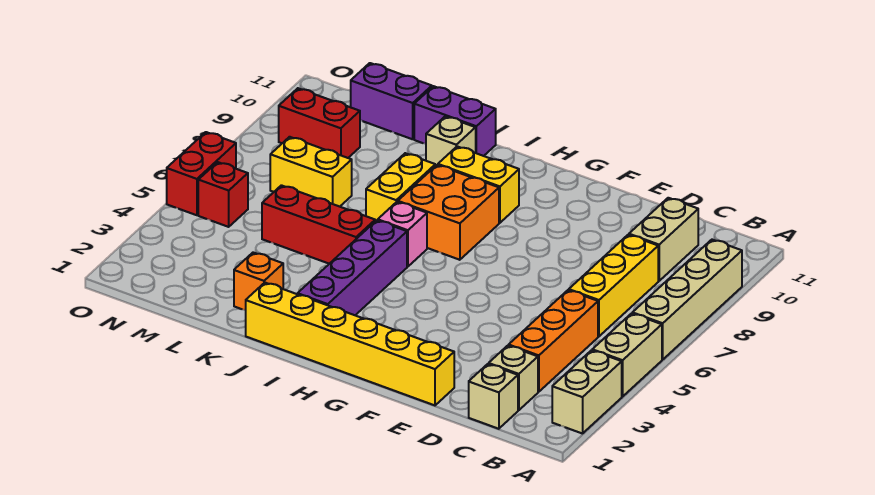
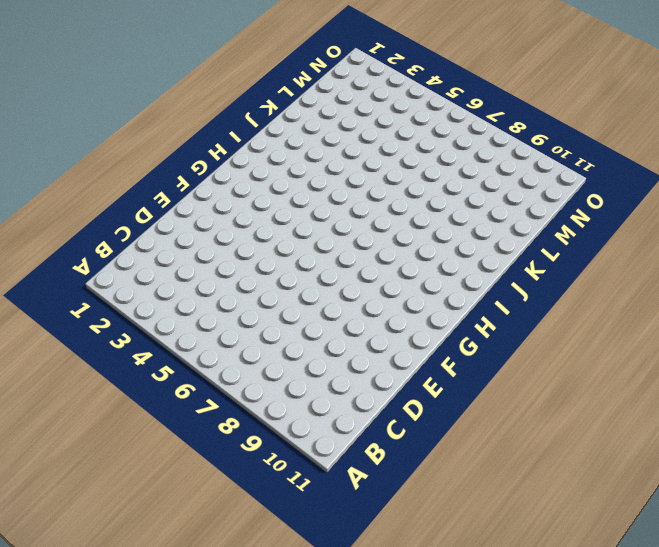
none -> tan 1x2 brick [552,350,622,434]
none -> tan 1x2 brick [592,313,662,397]
none -> tan 1x4 brick [632,240,742,360]

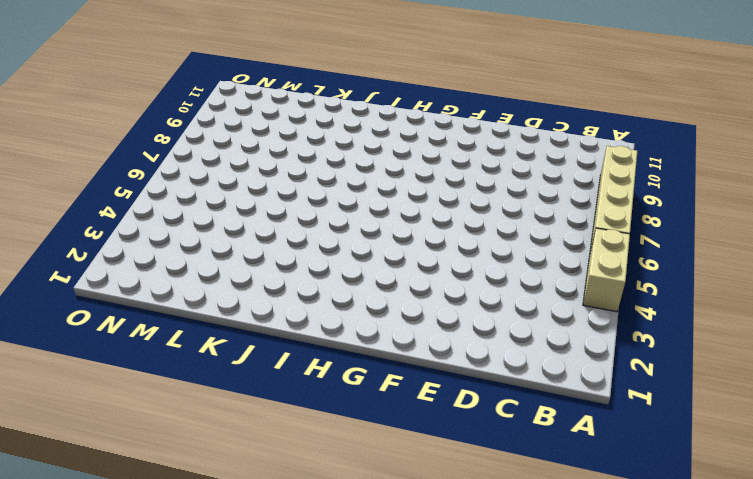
none -> tan 1x2 brick [552,350,622,434]
none -> tan 1x1 brick [469,364,518,429]
none -> tan 1x1 brick [489,346,538,410]

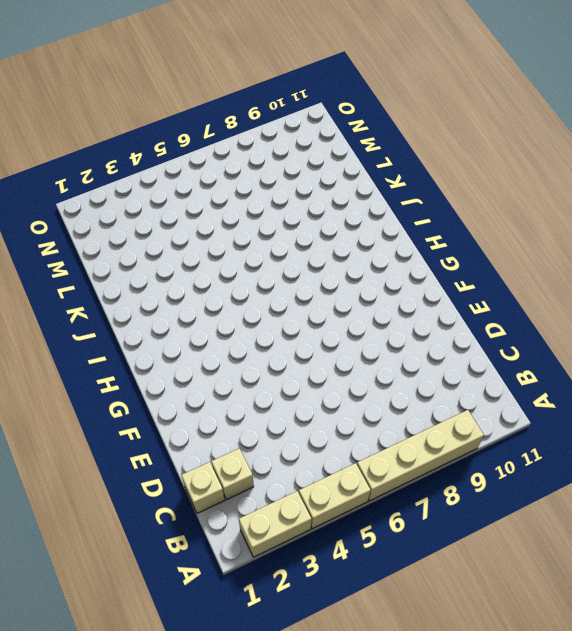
none -> orange 1x3 brick [509,290,598,392]
none -> yellow 1x3 brick [569,235,658,336]
none -> tan 1x2 brick [629,198,698,281]

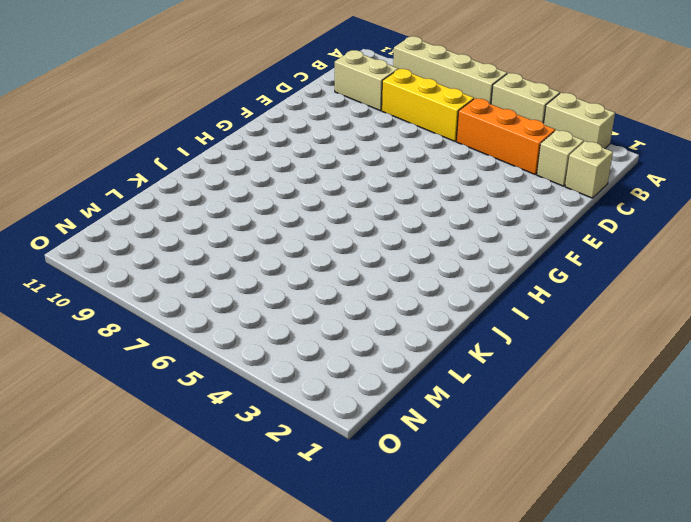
none -> yellow 1x6 brick [246,283,454,405]
none -> orange 2x2 brick [398,165,499,260]
none -> yellow 1x2 brick [438,146,519,223]

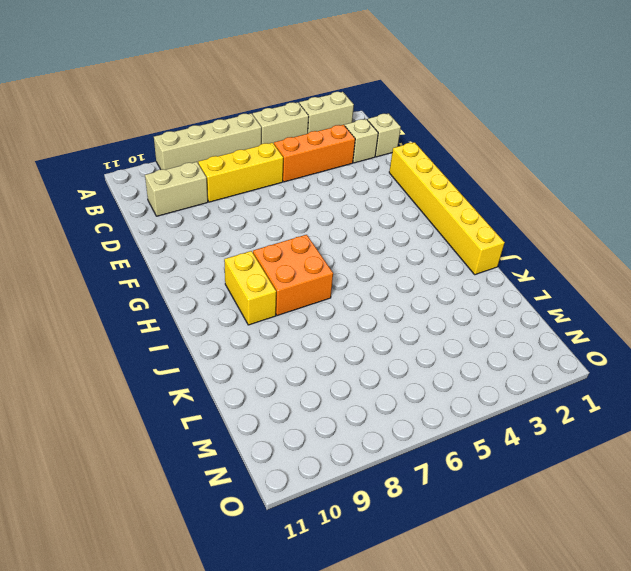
none -> purple 1x4 brick [298,220,407,315]
none -> pink 1x1 brick [378,202,427,267]
none -> red 1x3 brick [262,185,375,264]

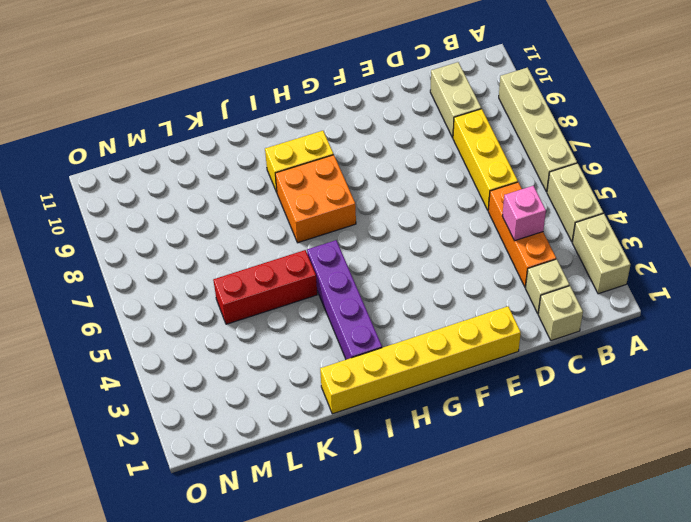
pink 1x1 brick [502,186,546,241] -> pink 1x1 brick moved to [378,202,427,267]
none -> yellow 1x2 brick [366,153,435,221]
none -> tan 1x1 brick [426,116,476,166]
none -> purple 1x2 brick [414,86,496,156]

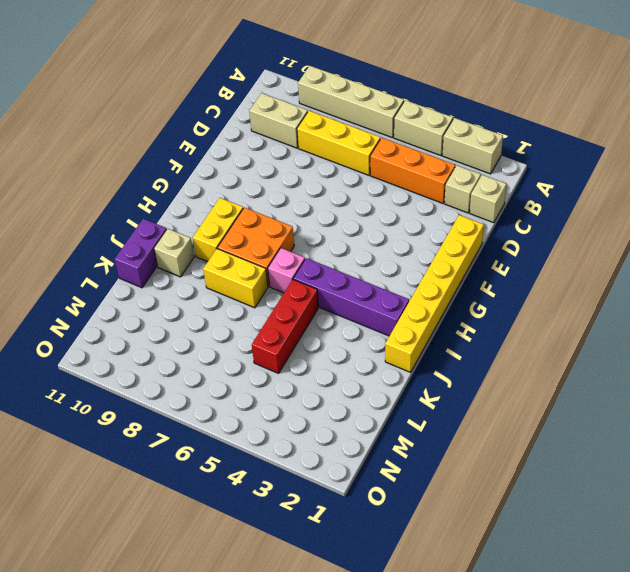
none -> orange 1x1 brick [234,253,283,310]
none -> yellow 1x2 brick [270,137,352,207]
none -> purple 1x2 brick [351,63,432,139]

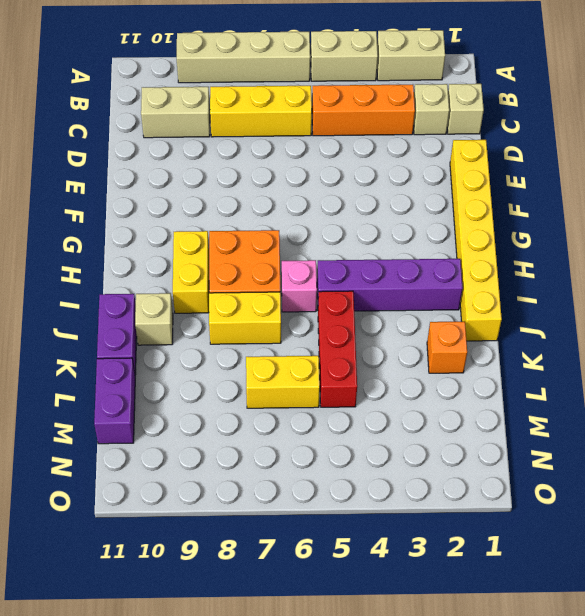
yellow 1x2 brick [246,356,320,408] -> yellow 1x2 brick turned to [270,137,352,207]
none -> red 1x2 brick [279,88,360,158]
none -> red 1x1 brick [198,162,248,227]
none -> red 1x2 brick [167,132,236,215]

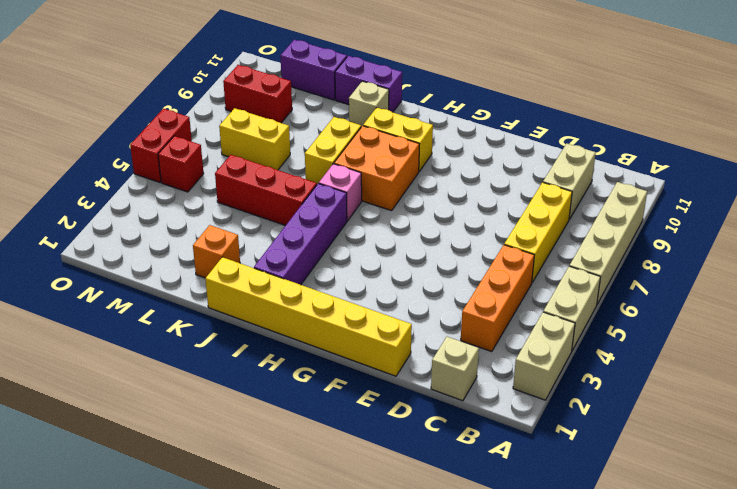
none -> tan 1x1 brick [489,346,538,410]

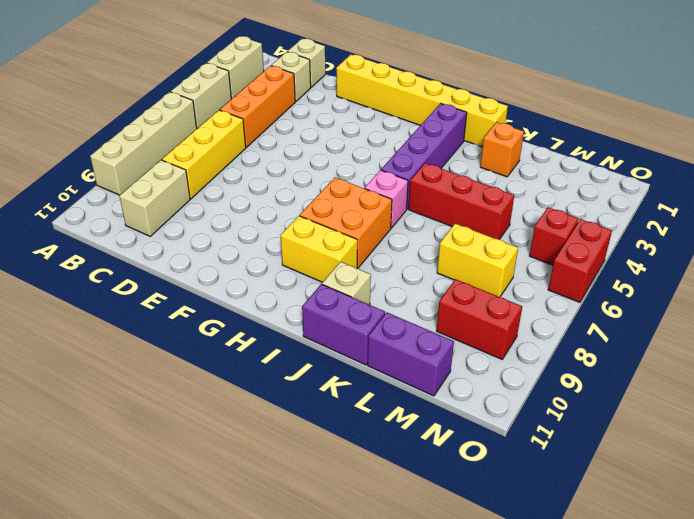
none -> yellow 1x2 brick [366,153,435,221]

